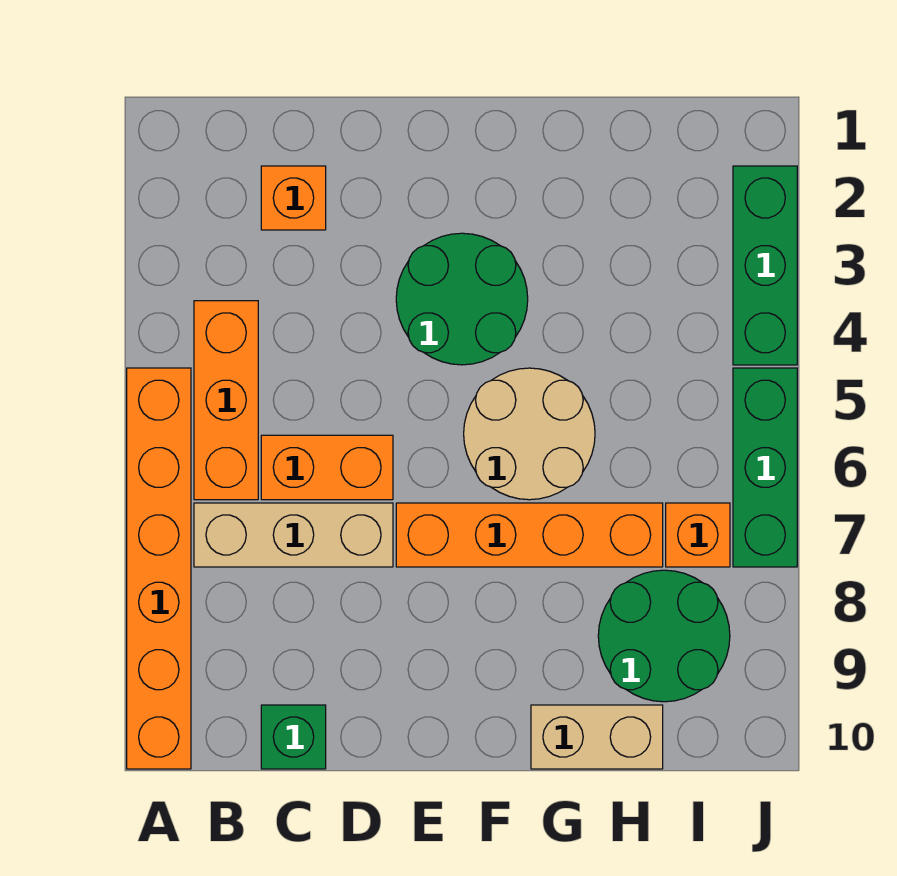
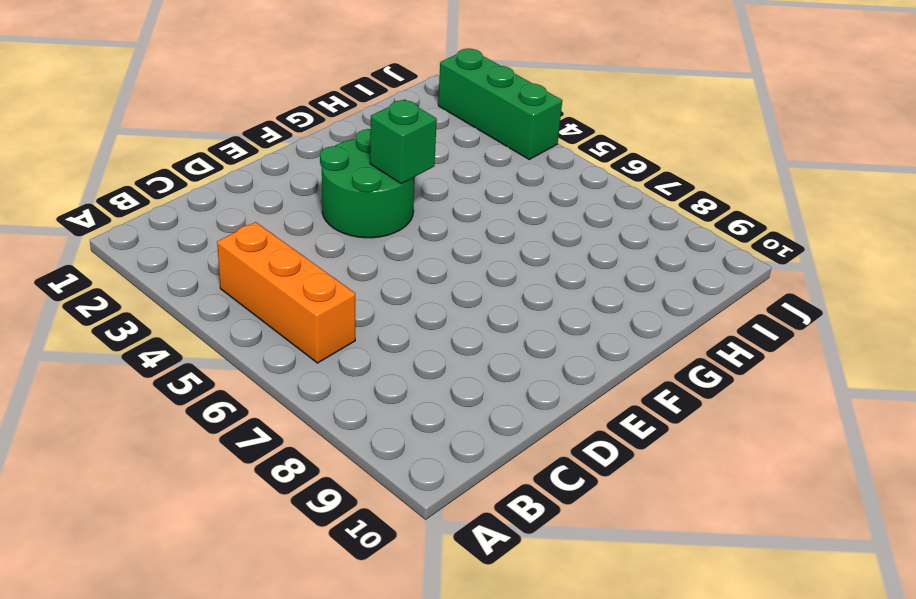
green 1x1 brick [370,99,437,184] -> green 1x1 brick moved to [261,705,326,769]
none -> orange 1x6 brick [127,368,191,769]
none -> tan 1x3 brick [194,503,393,567]
none -> orange 1x1 brick [261,166,326,230]

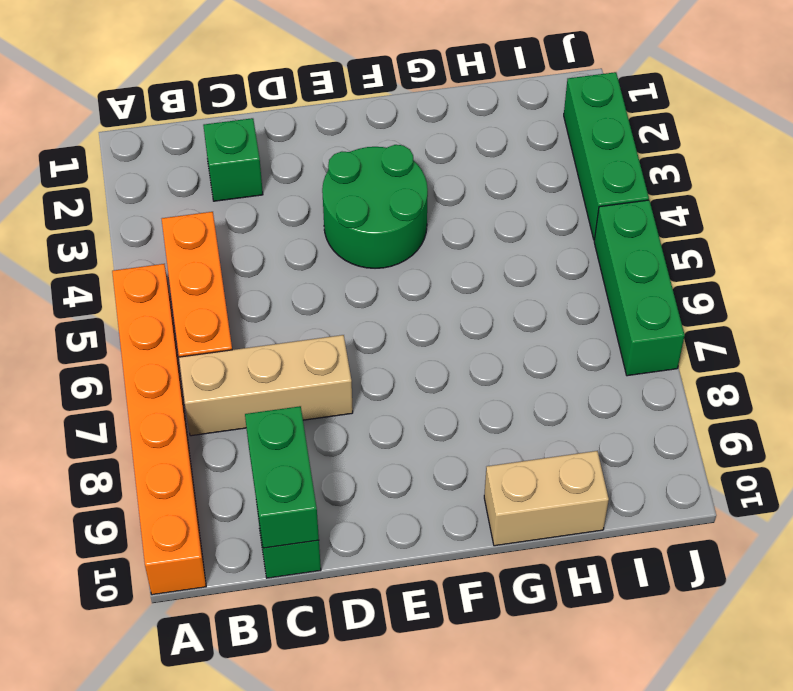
green 1x1 brick [203,118,263,201] -> orange 1x1 brick [261,166,326,230]
green 1x2 brick [245,406,319,548] -> none
none -> orange 1x2 brick [261,435,393,500]
none -> orange 1x4 brick [396,503,663,567]
none -> tan 2x2 round brick [464,368,595,500]

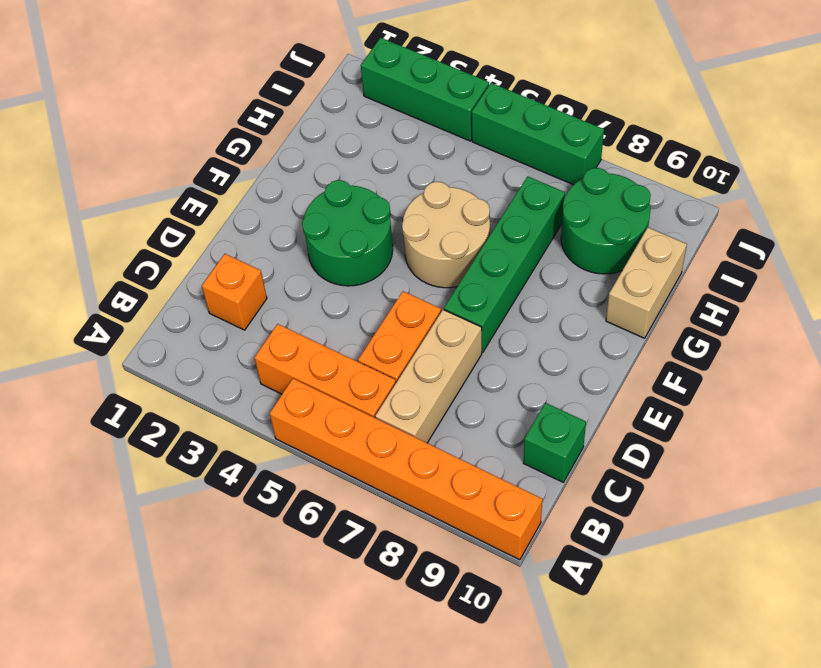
green 1x4 brick [444,176,565,352] -> orange 1x4 brick [396,503,663,567]
none -> orange 1x1 brick [666,503,730,567]

